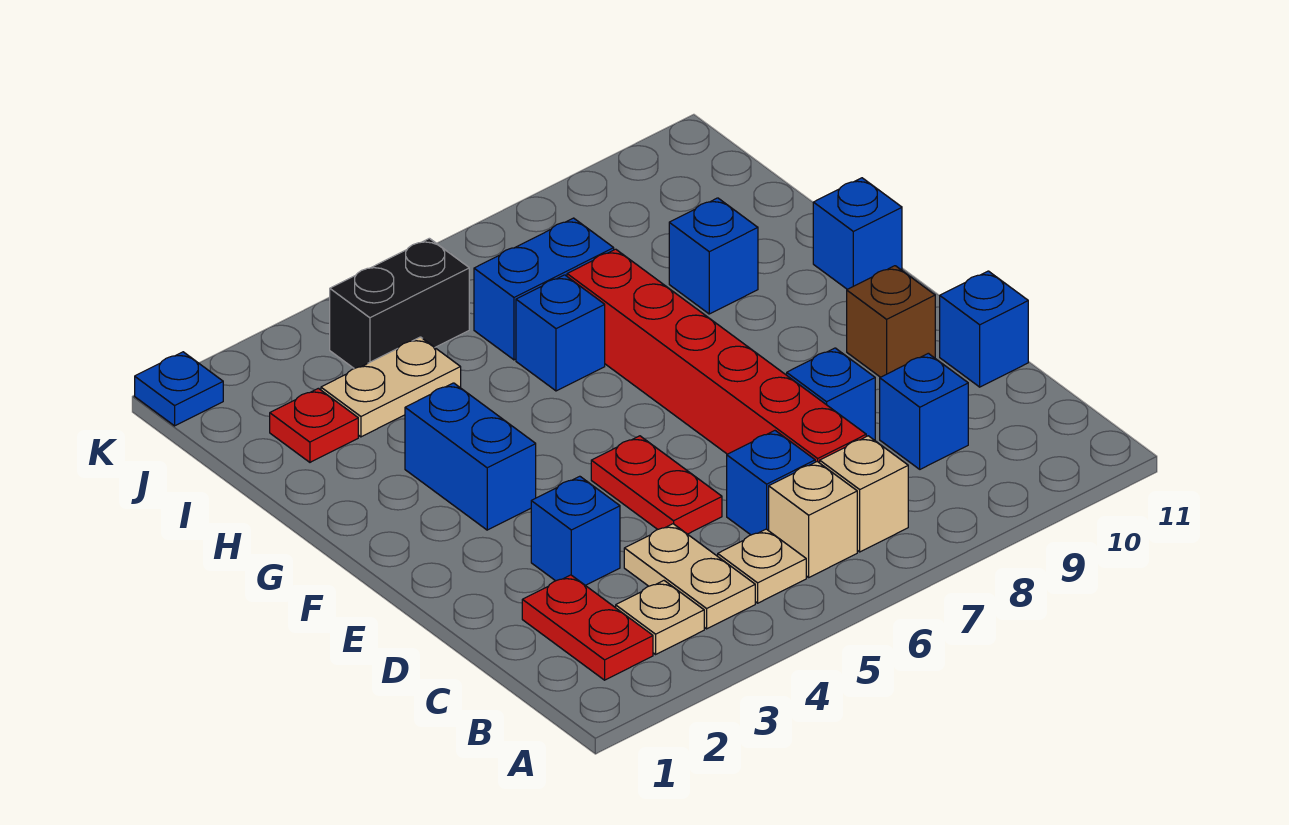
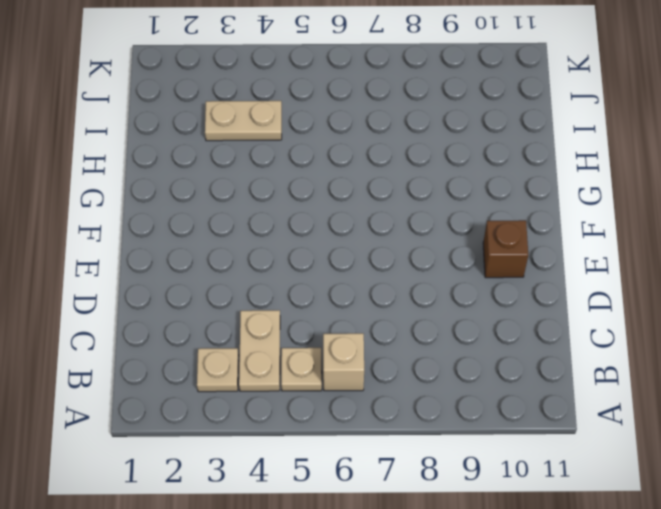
none -> red 1x2 plate [522,575,653,680]
none -> tan 1x1 brick [820,436,908,552]
none -> blue 1x1 brick [727,431,815,535]

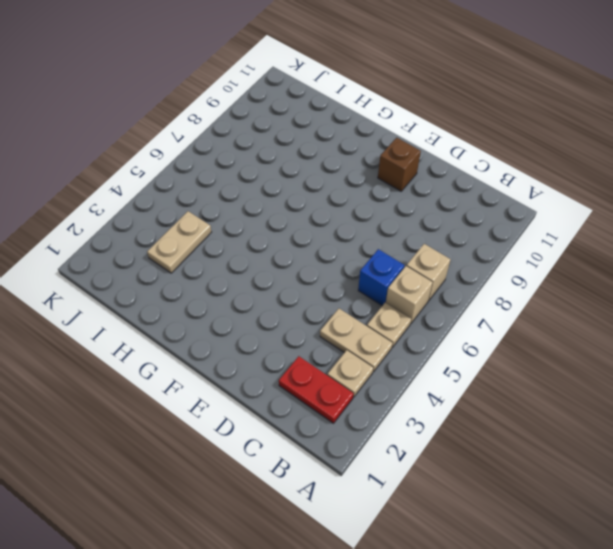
none -> red 1x6 brick [567,249,866,463]
none -> blue 1x1 brick [880,353,968,469]
none -> blue 1x1 brick [531,476,620,585]

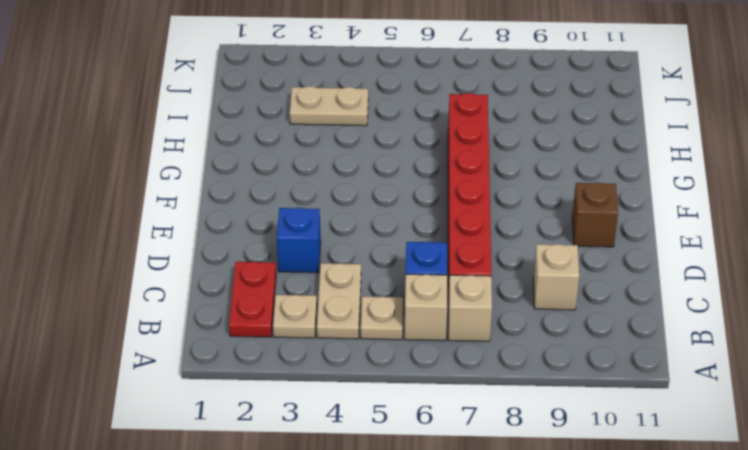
tan 1x1 brick [533,244,579,310] -> blue 1x1 brick [880,353,968,469]
none -> red 1x2 plate [591,436,722,534]
none -> blue 1x1 brick [787,348,875,440]
none -> blue 1x1 brick [940,271,1028,387]

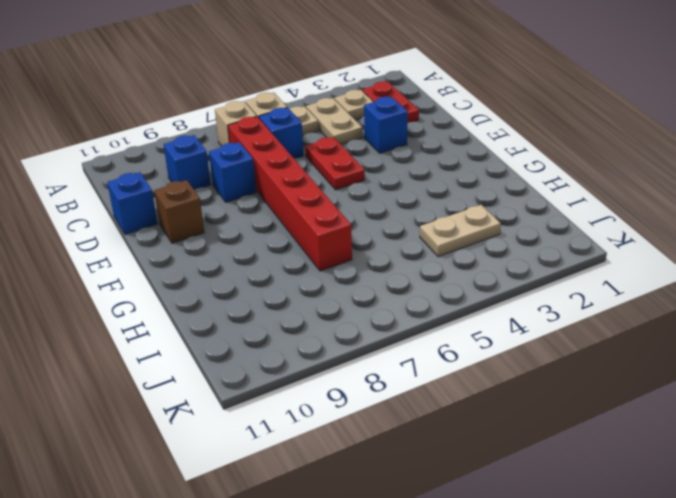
none -> blue 1x2 brick [405,383,536,530]
none -> blue 1x1 brick [813,178,902,289]
none -> blue 1x1 brick [516,275,605,391]

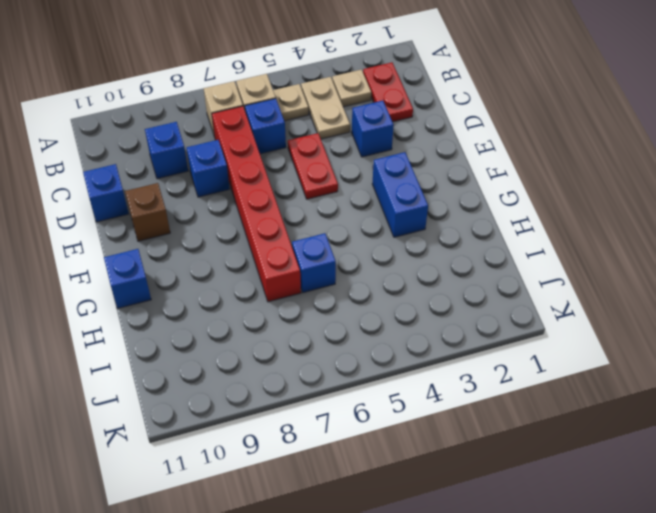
none -> blue 1x1 brick [669,198,758,314]
none -> red 1x1 plate [270,388,358,462]
none -> tan 1x2 plate [321,337,461,437]

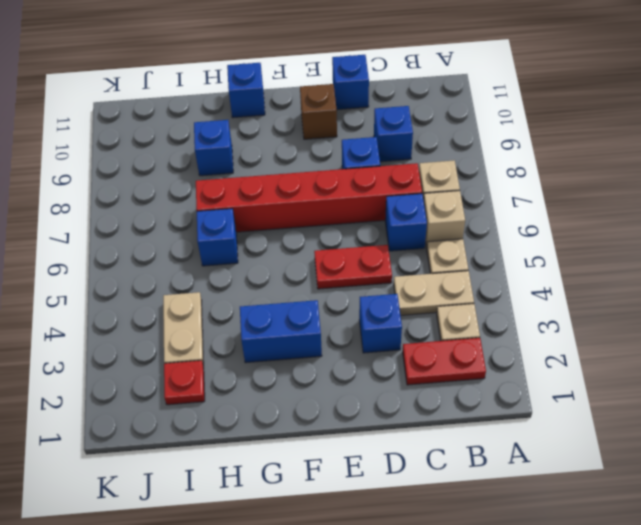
none -> blue 1x2 brick [474,218,614,360]
none -> black 1x2 brick [330,238,469,369]
none -> blue 1x1 plate [135,352,223,426]

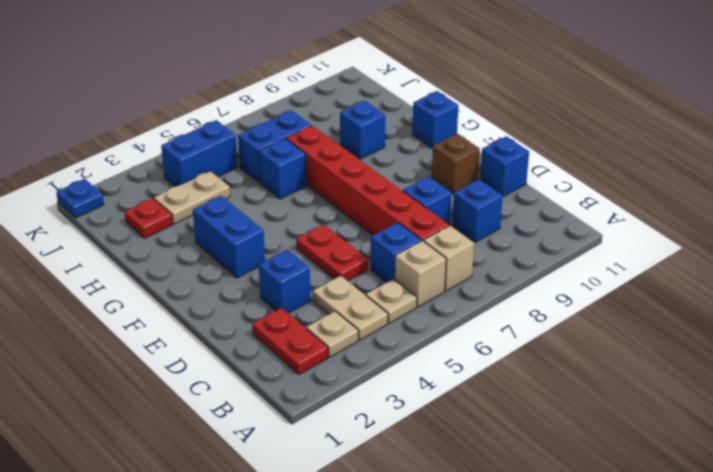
blue 1x2 brick [161,120,238,187] -> black 1x2 brick [330,238,469,369]

